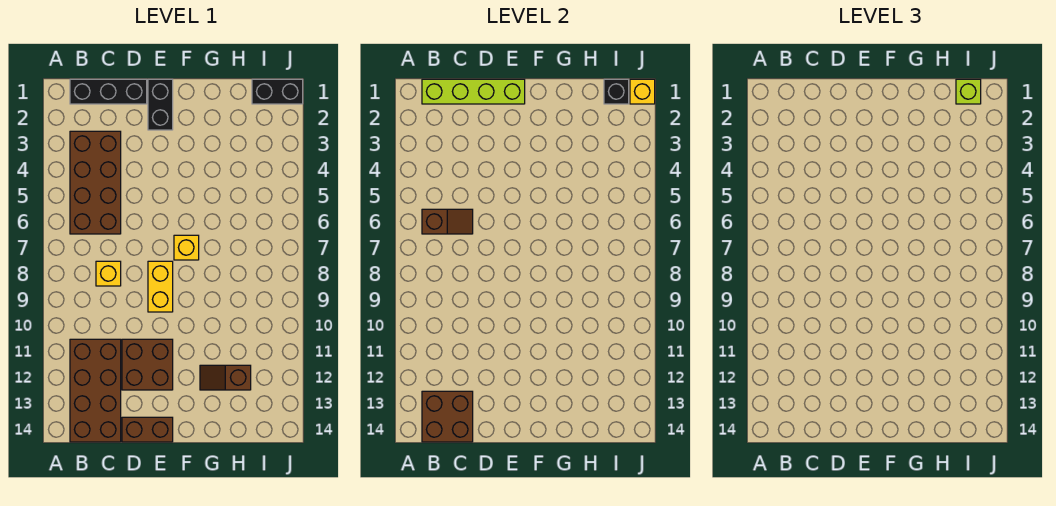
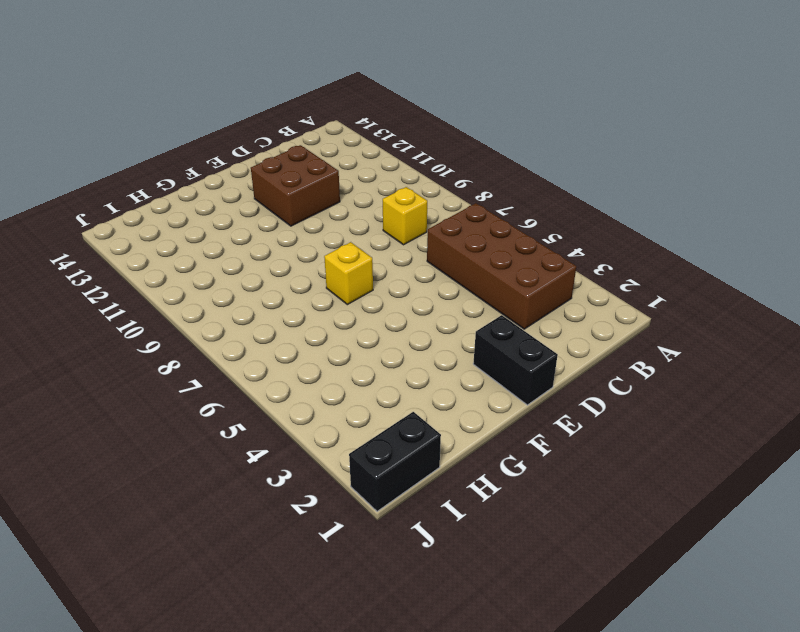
none -> black 1x3 brick [70,79,147,104]
none -> brown 2x4 brick [70,339,121,442]
none -> brown 1x2 brick [122,417,173,442]

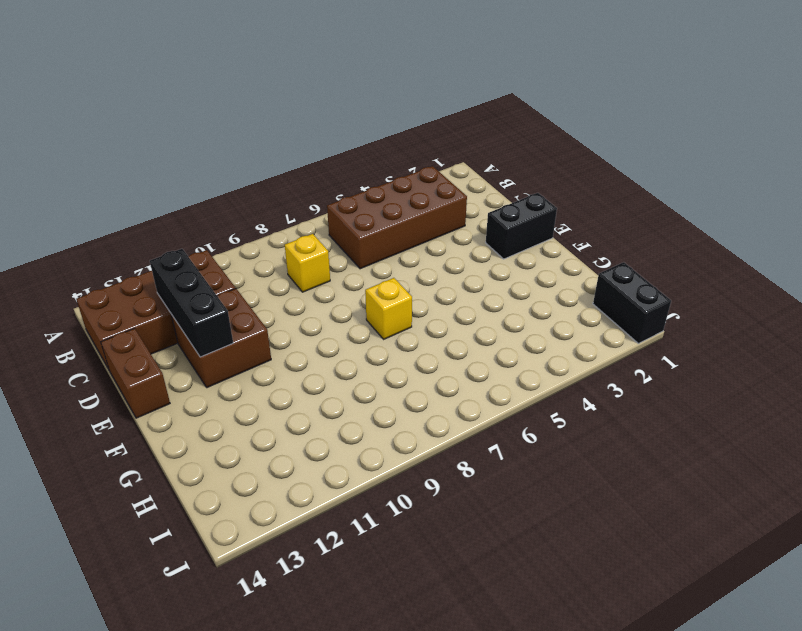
black 1x3 brick [150,249,233,357] -> black 1x3 brick moved to [70,79,147,104]
none -> yellow 1x2 brick [148,261,173,312]
none -> brown 1x2 slope [200,365,251,390]
none -> lime 1x4 brick [422,79,525,104]

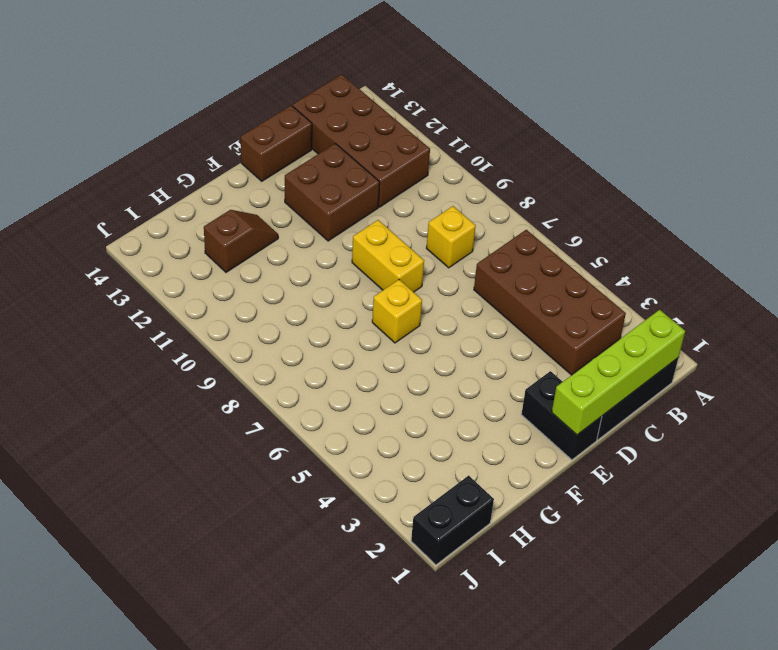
none -> brown 1x2 slope [422,209,473,234]
none -> brown 2x2 brick [422,391,473,442]
none -> black 1x1 brick [604,79,629,104]

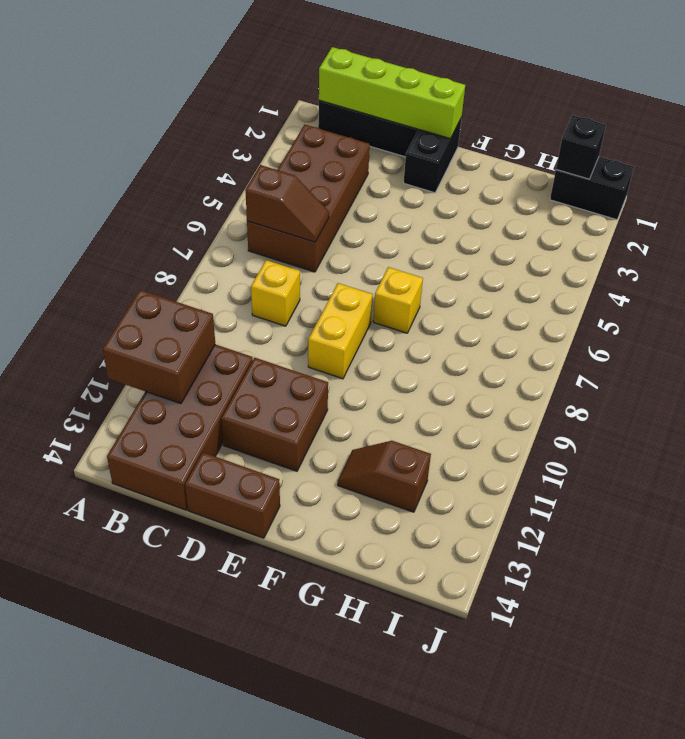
brown 2x2 brick [103,290,215,404] -> brown 2x2 brick moved to [422,391,473,442]
none -> yellow 1x1 brick [630,79,655,104]
none -> lime 1x1 brick [956,79,981,104]

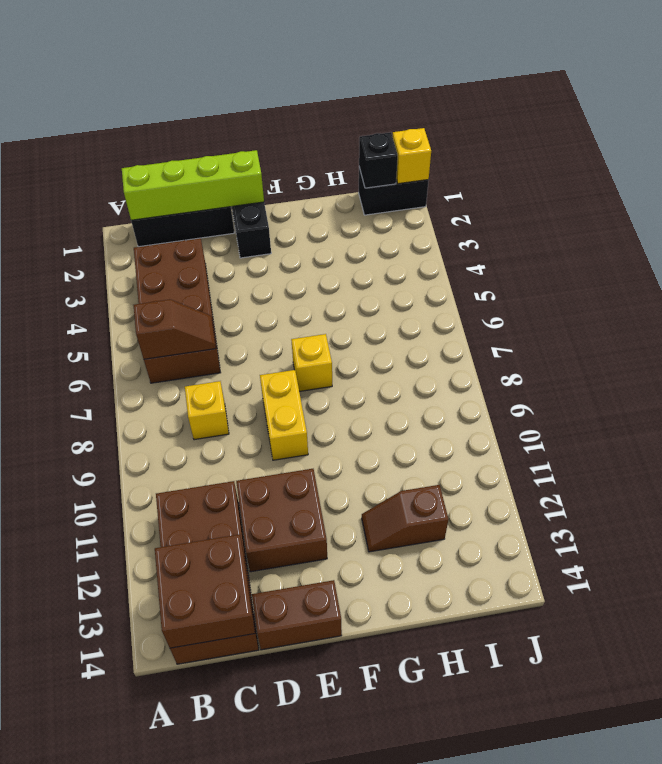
none -> lime 1x1 brick [956,79,981,104]

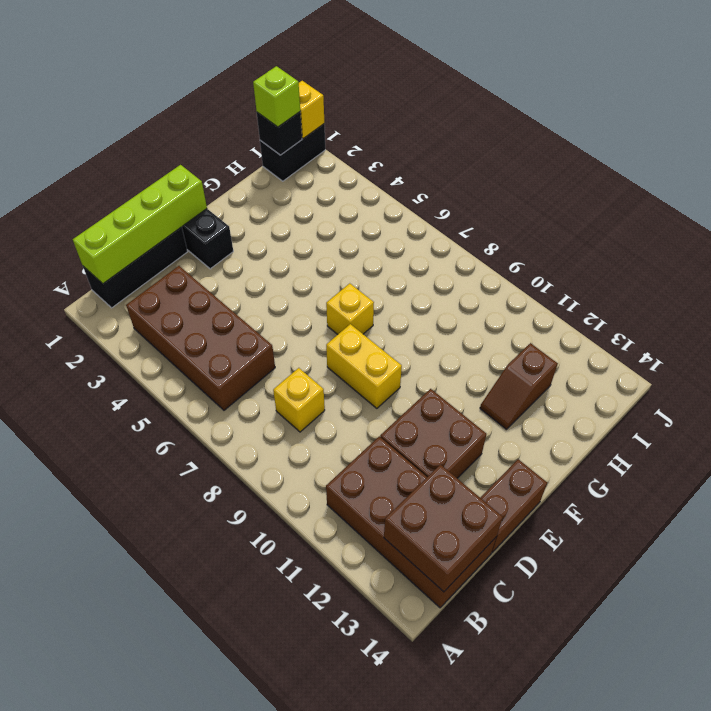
none -> brown 1x2 slope [422,209,473,234]

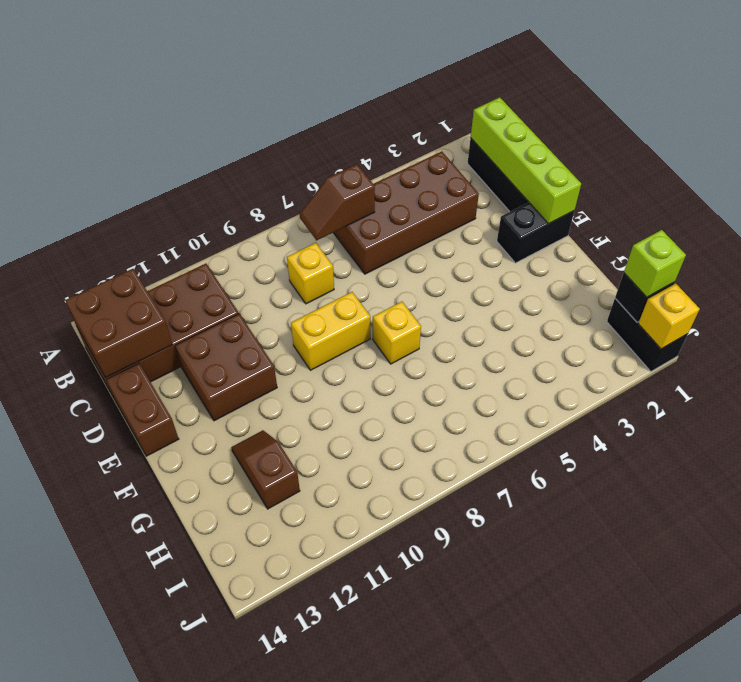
brown 1x2 slope [300,164,375,240] -> brown 1x2 slope turned to [422,209,473,234]

